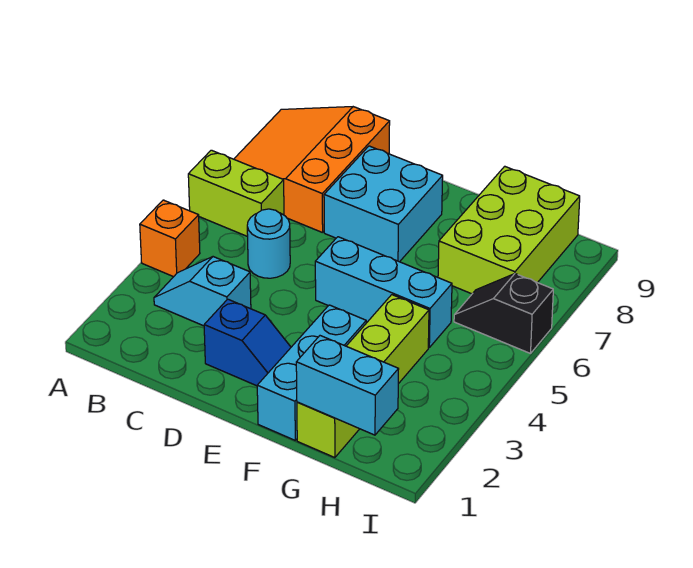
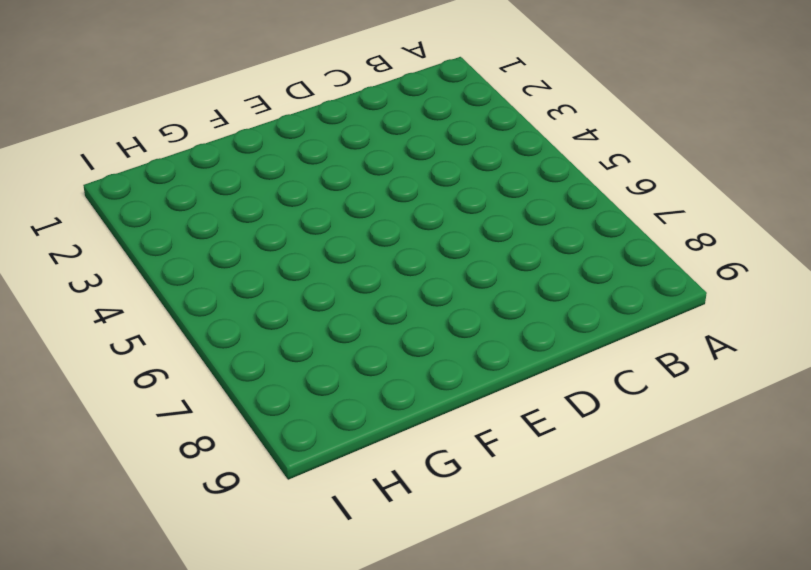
none -> orange 1x1 brick [140,200,200,277]
none -> lime 1x2 brick [188,150,284,237]
none -> orange 3x3 slope [234,107,390,233]

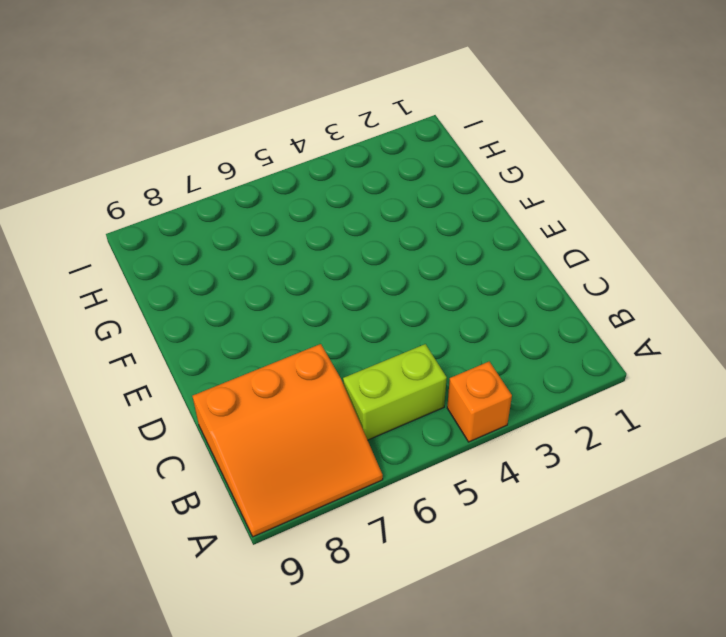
lime 1x2 brick [343,344,447,440] -> lime 1x2 brick turned to [188,150,284,237]
none -> cyan 1x2 slope [154,257,251,326]
none -> cyan 1x1 round brick [247,209,290,278]
none -> blue 1x2 slope [204,299,291,386]

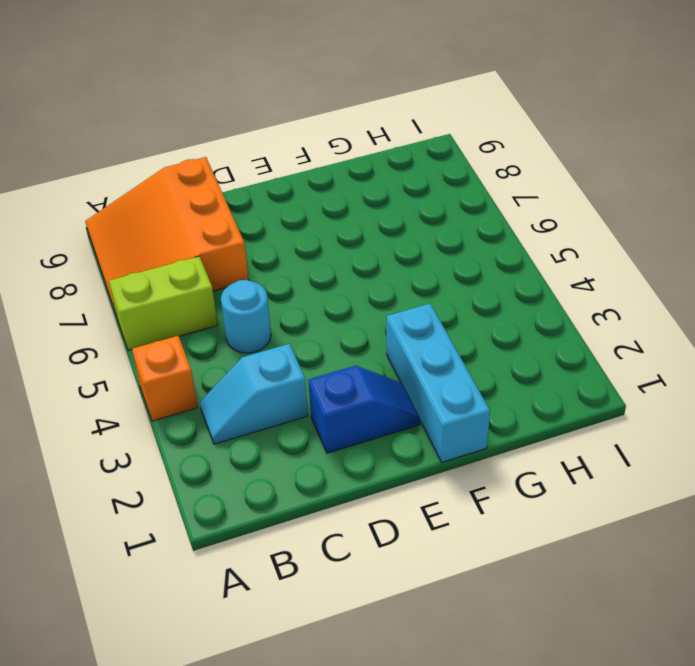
none -> cyan 2x2 brick [324,146,443,262]
none -> cyan 1x3 brick [315,237,452,347]
none -> lime 1x4 brick [297,295,429,458]

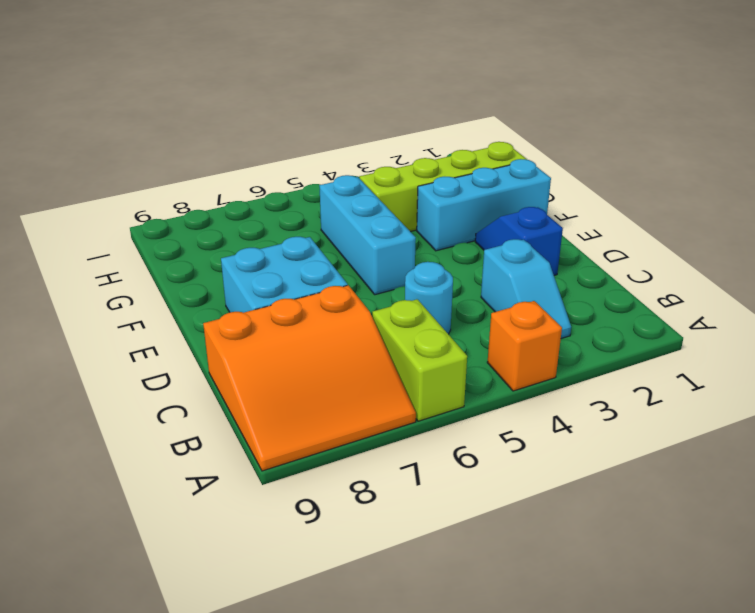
none -> lime 2x3 brick [438,166,580,294]
none -> black 1x2 slope [454,274,553,353]
none -> cyan 1x2 brick [296,336,399,435]

